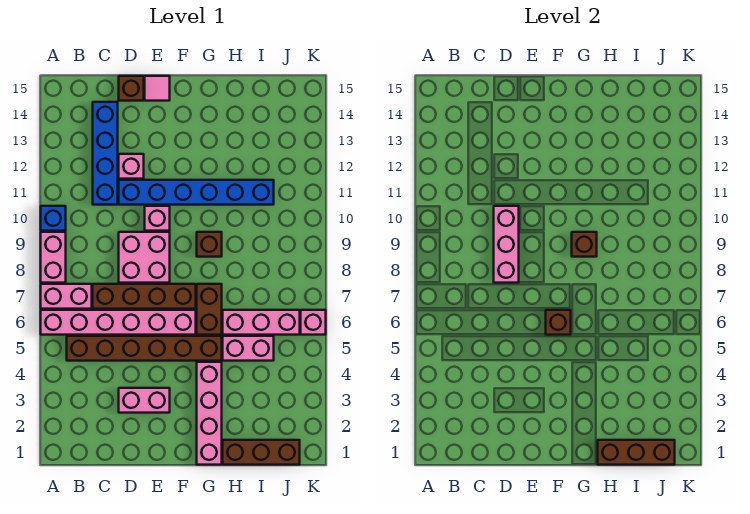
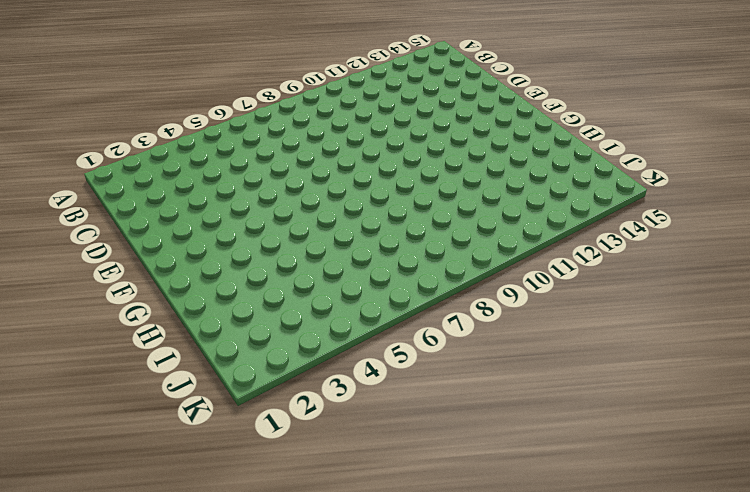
none -> pink 1x6 brick [41,310,196,335]
none -> pink 1x2 brick [41,284,92,309]
none -> pink 1x2 brick [41,232,66,283]

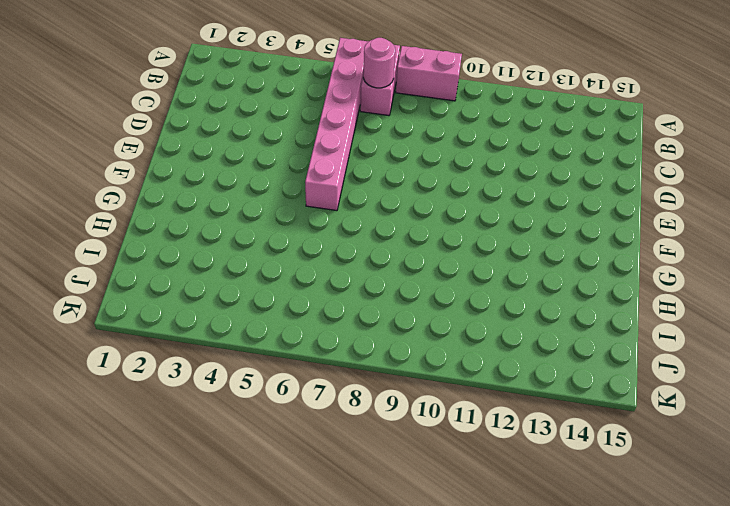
pink 1x1 round brick [363,38,395,88] -> none
none -> blue 1x1 brick [41,206,66,231]
none -> brown 1x6 brick [67,336,222,361]
none -> brown 1x4 brick [93,284,196,309]

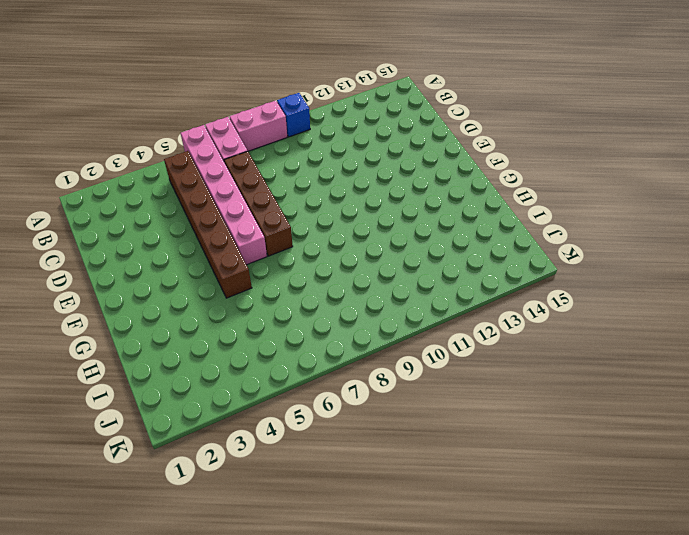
none -> blue 1x4 brick [93,102,118,205]
none -> pink 1x2 brick [119,388,170,413]
none -> pink 2x2 brick [119,232,170,283]

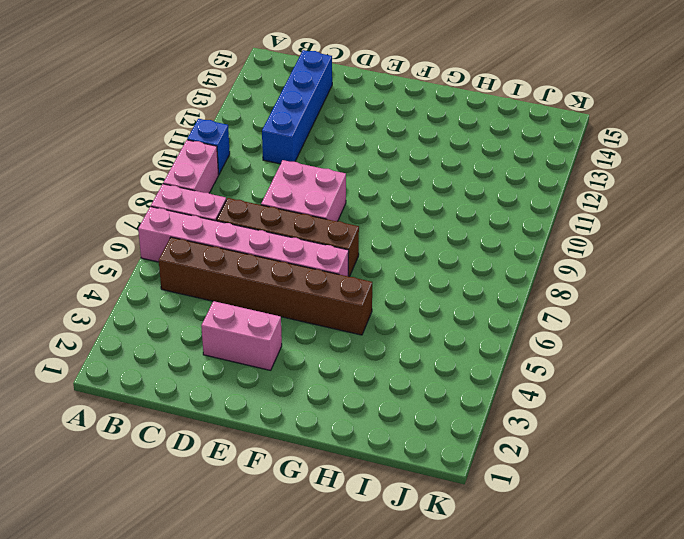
none -> blue 1x6 brick [119,180,274,205]
none -> pink 1x1 brick [119,154,144,179]
none -> brown 1x1 brick [119,76,144,101]

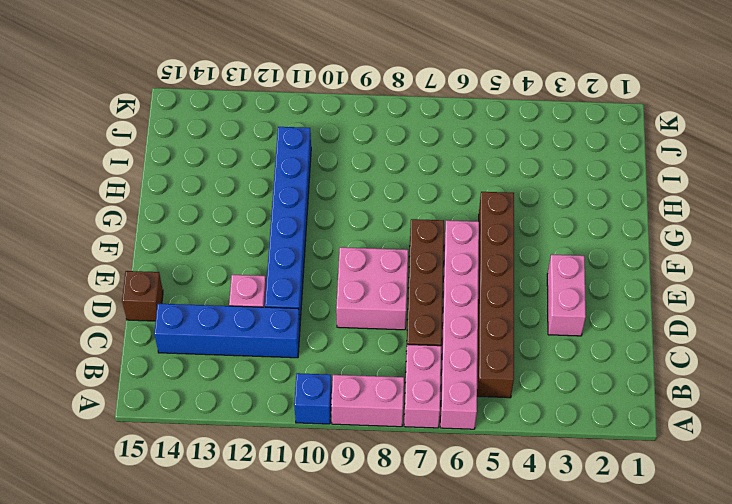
none -> pink 1x1 brick [145,206,170,231]
none -> pink 1x1 tile [145,76,170,101]
none -> pink 1x4 brick [197,362,222,465]

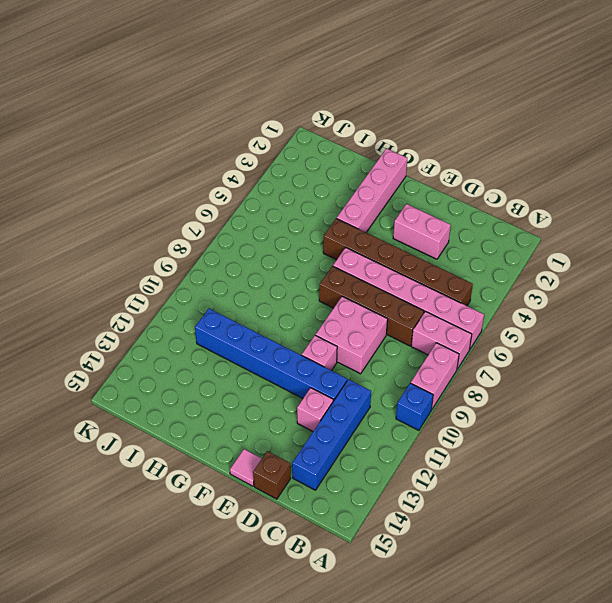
none -> brown 1x2 brick [197,284,222,335]
none -> brown 1x1 brick [197,232,222,257]
none -> brown 1x3 brick [223,440,300,465]

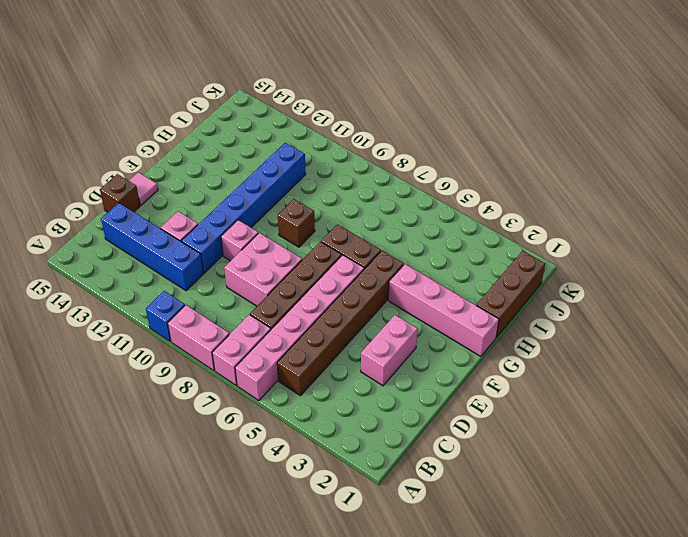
none -> pink 1x2 brick [223,336,274,361]
none -> pink 1x3 brick [223,310,300,335]
none -> pink 1x1 brick [301,310,326,335]

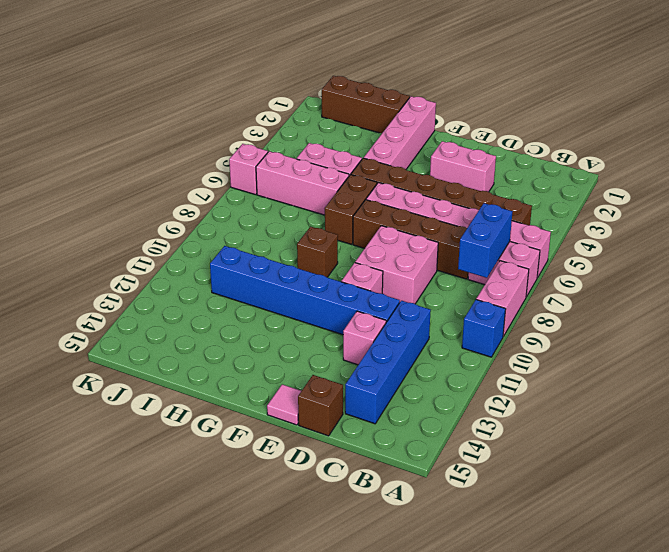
blue 1x2 brick [458,203,512,278] -> none
none -> pink 1x3 brick [494,206,519,283]
none -> brown 1x1 brick [546,310,571,335]
none -> brown 1x1 brick [572,232,597,257]

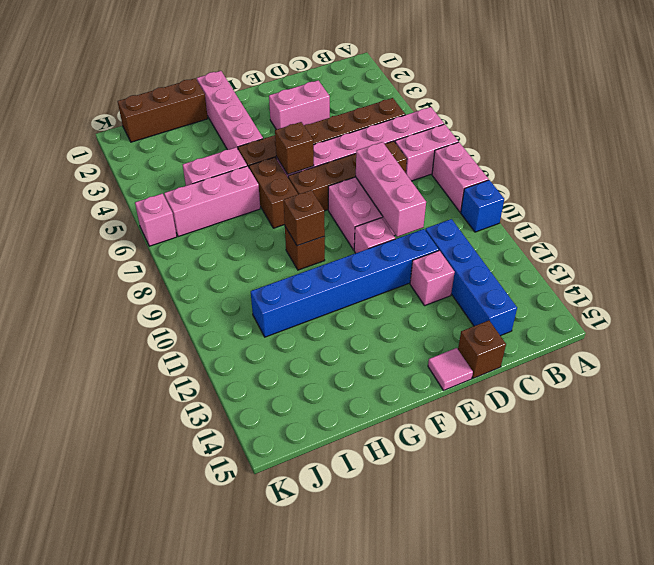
none -> brown 1x3 brick [598,440,675,465]

